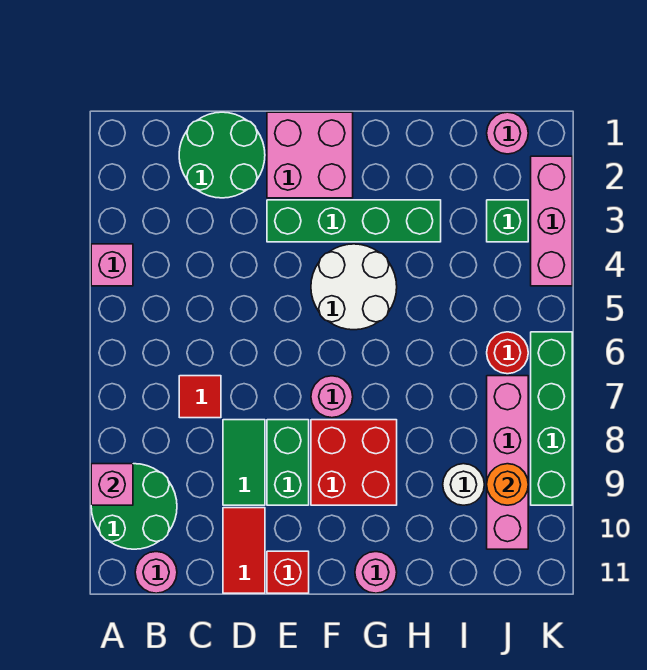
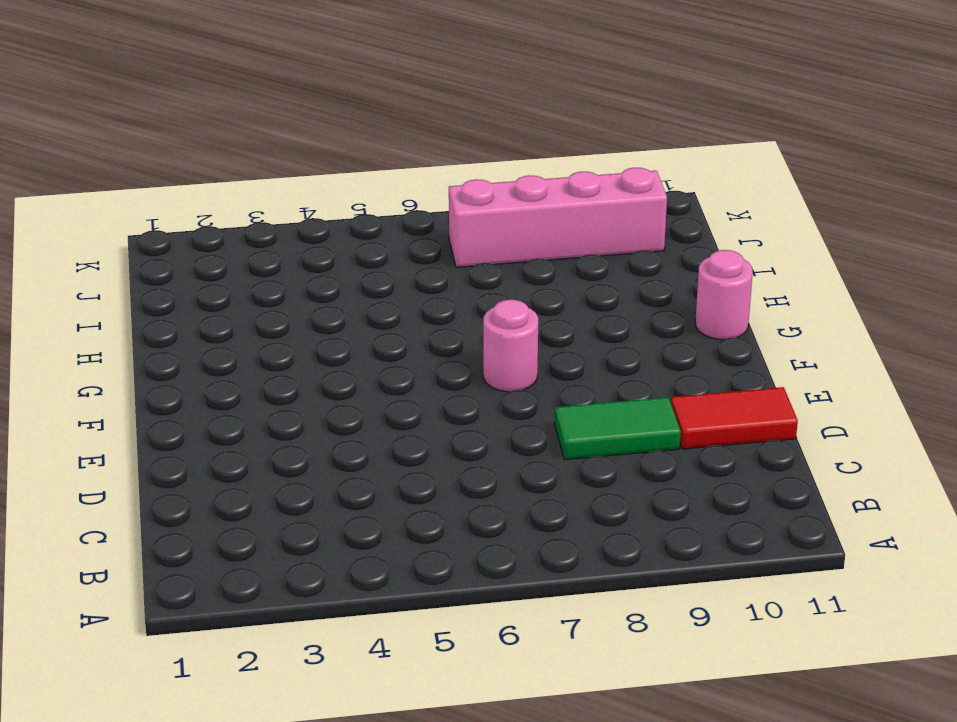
none -> pink 1x1 brick [91,244,133,286]
none -> green 2x2 round brick [91,464,177,549]
none -> pink 1x1 round brick [135,552,177,593]

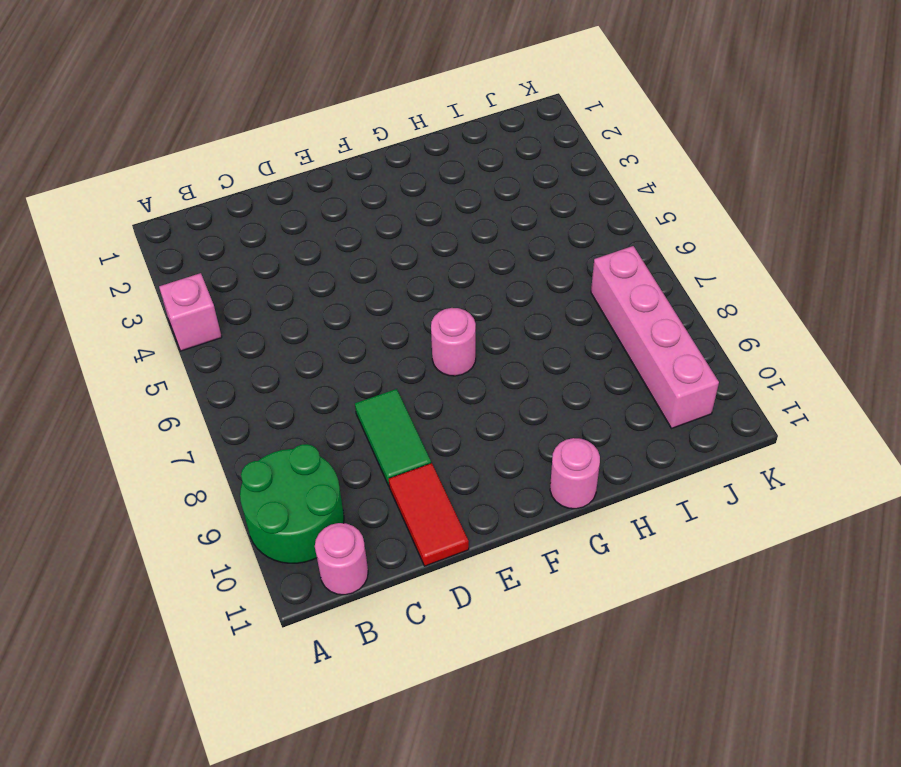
none -> green 2x2 round brick [179,112,265,198]
none -> red 1x1 tile [179,376,221,418]
none -> pink 2x2 brick [267,112,353,198]

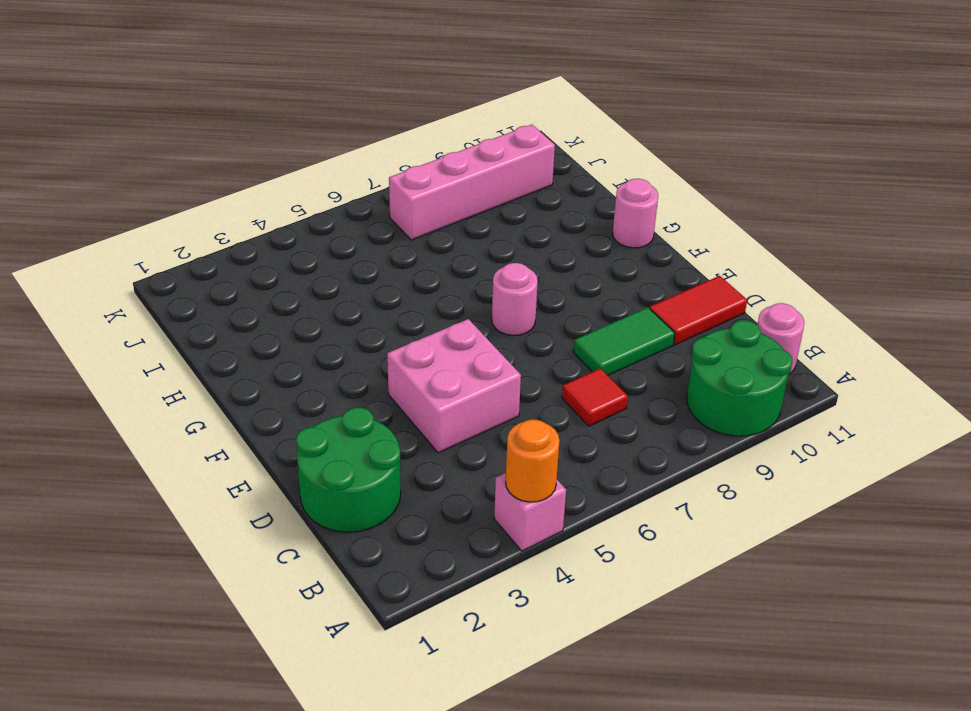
orange 1x1 round brick [506,420,560,502] -> orange 1x1 round brick moved to [487,464,528,505]
pink 2x2 brick [387,319,521,453] -> pink 2x2 brick moved to [267,112,353,198]
none -> green 1x4 brick [267,200,441,242]
none -> green 1x2 brick [267,420,309,505]
none -> red 1x1 brick [267,551,309,593]

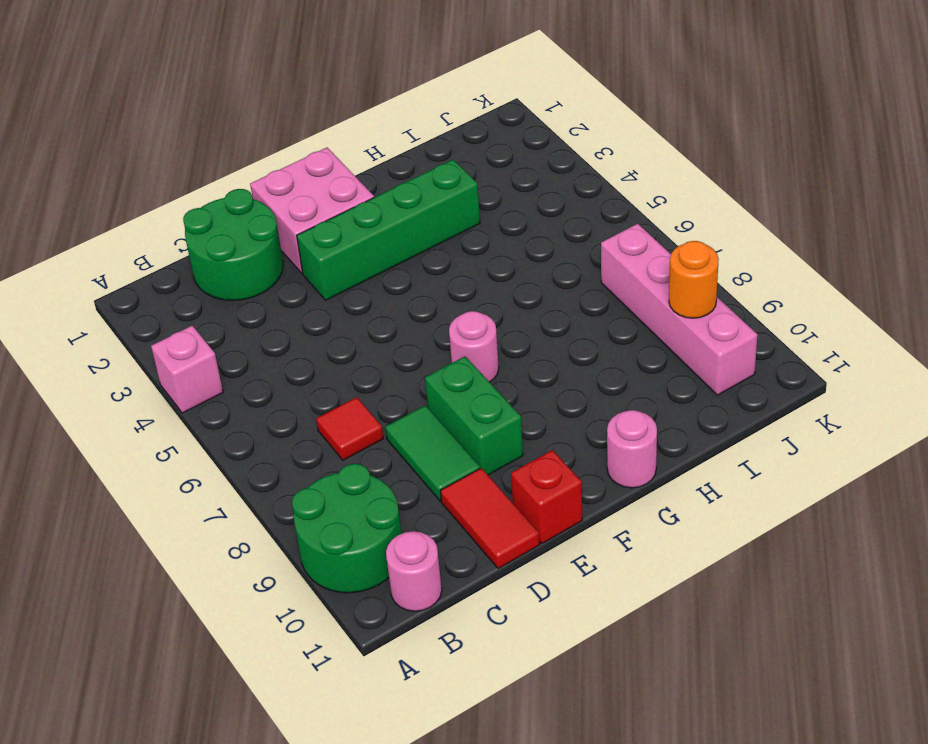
none -> white 2x2 round brick [311,244,397,330]
none -> red 2x2 brick [311,420,397,505]
none -> white 1x1 round brick [443,464,484,505]

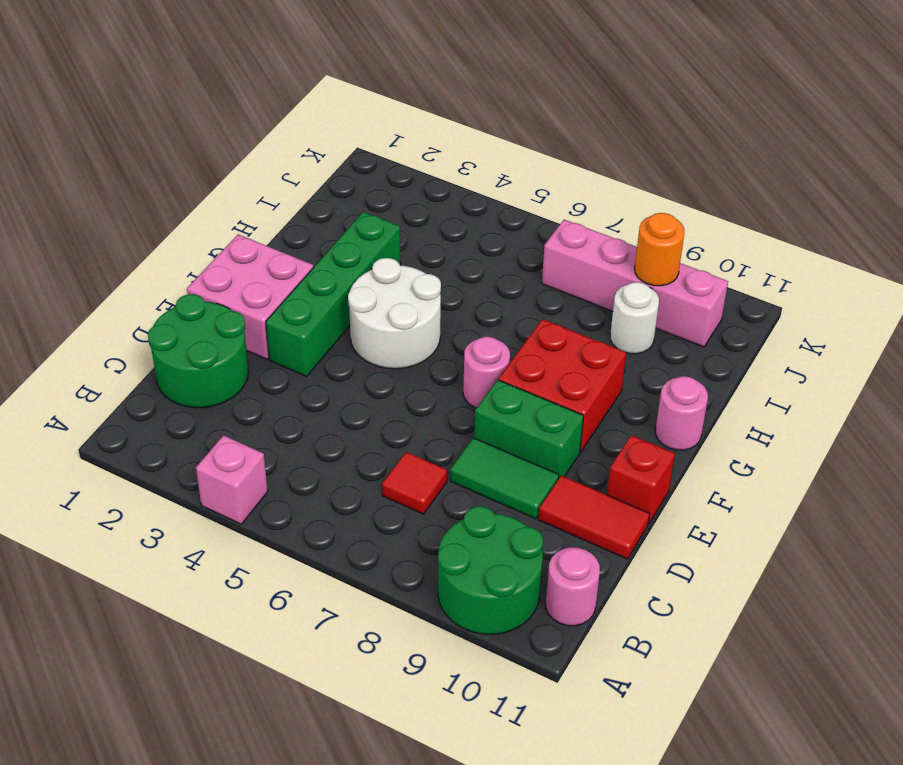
none -> pink 1x1 round brick [487,112,528,154]
none -> green 1x1 brick [487,200,528,242]
none -> red 1x1 round brick [487,332,528,374]

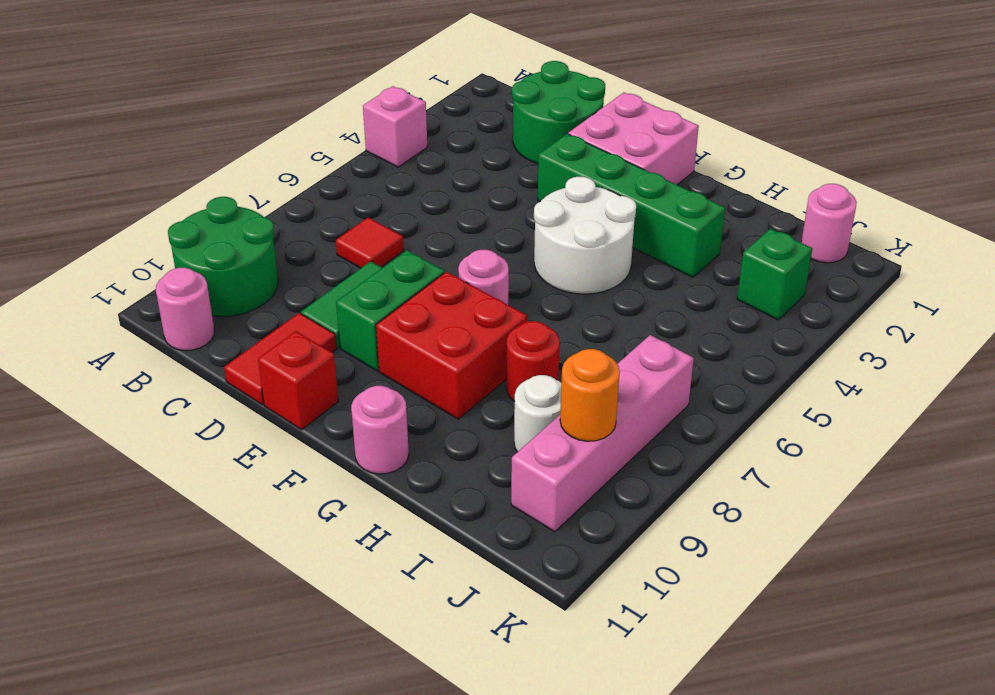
red 1x1 round brick [506,321,560,401] -> red 1x1 round brick moved to [487,332,528,374]
none -> pink 1x3 brick [531,156,572,286]
none -> green 1x4 brick [531,332,572,505]
none -> pink 1x1 brick [91,464,133,505]

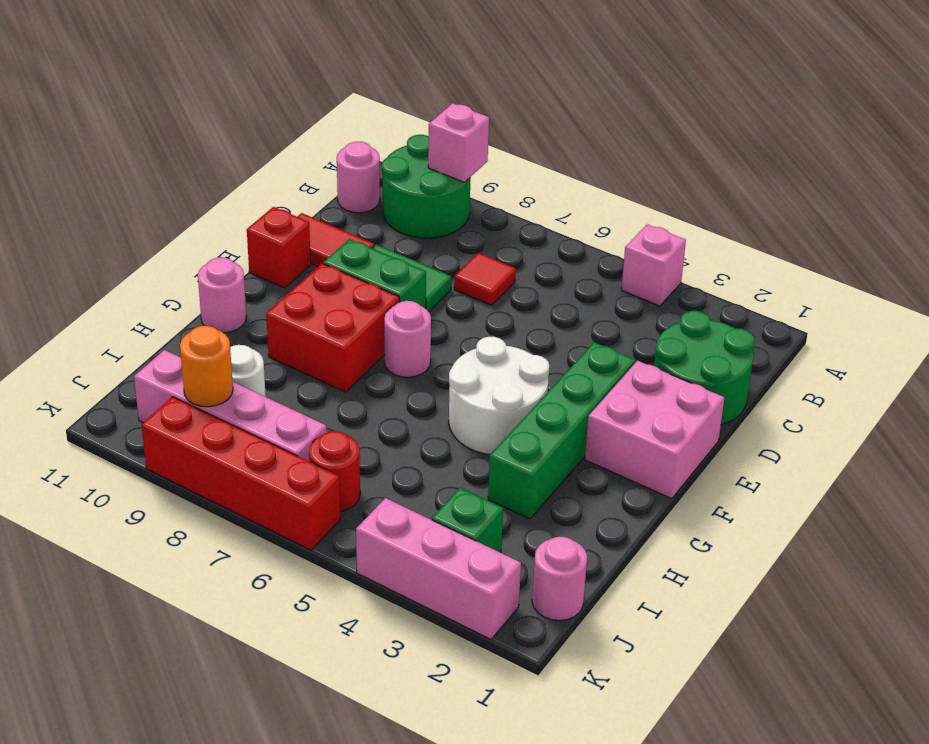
red 1x4 brick [142,397,340,550] -> green 1x4 brick [531,332,572,505]

